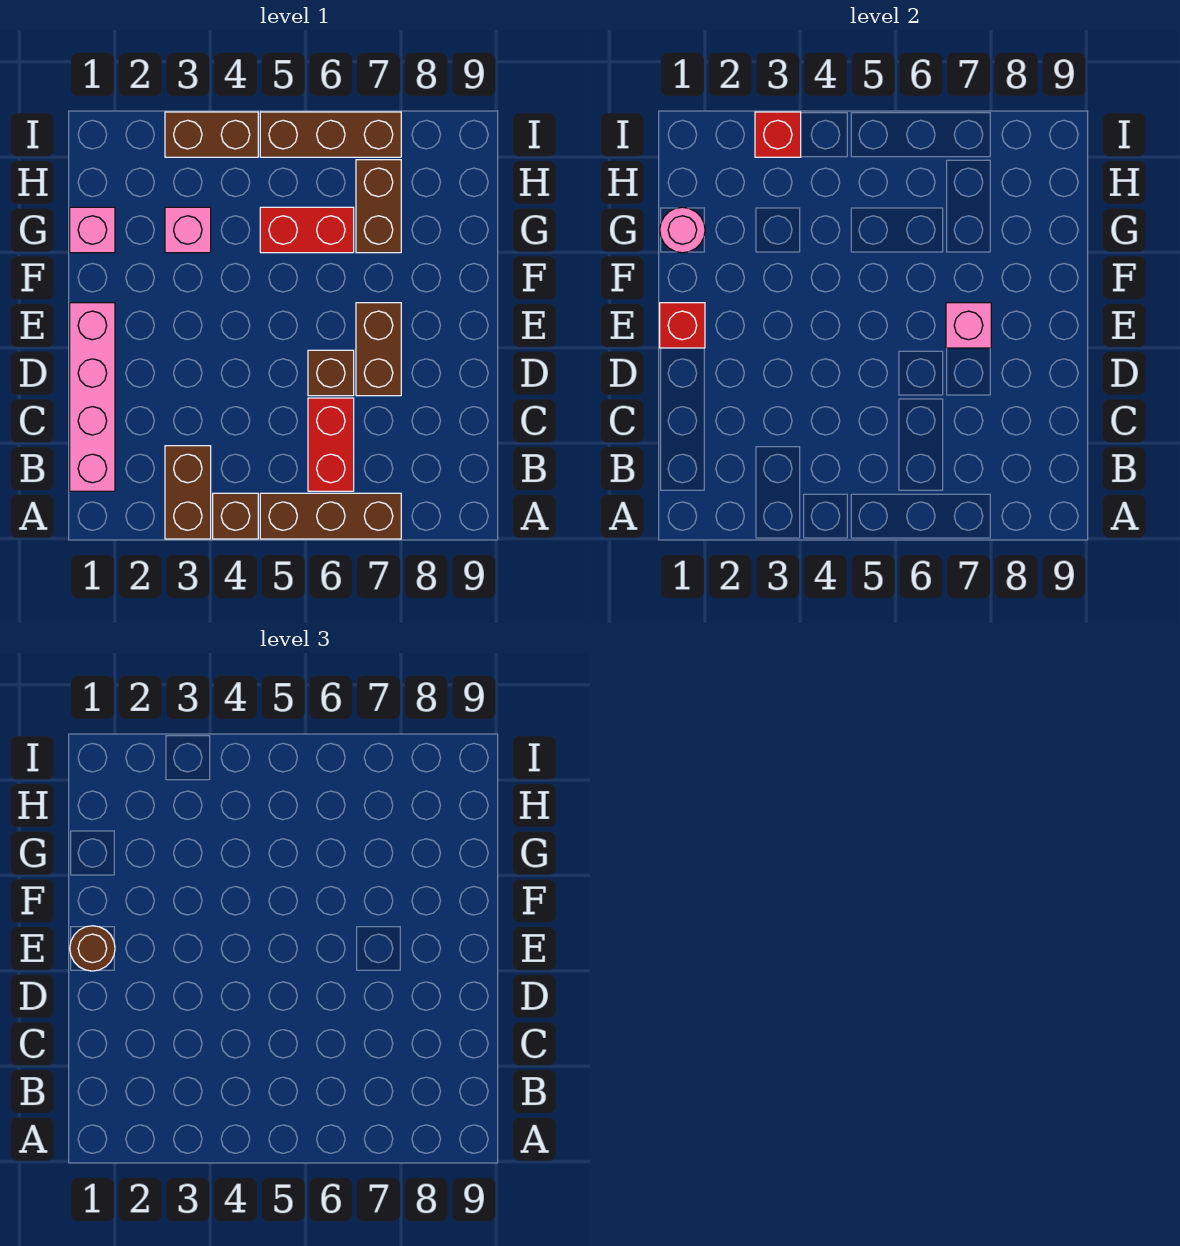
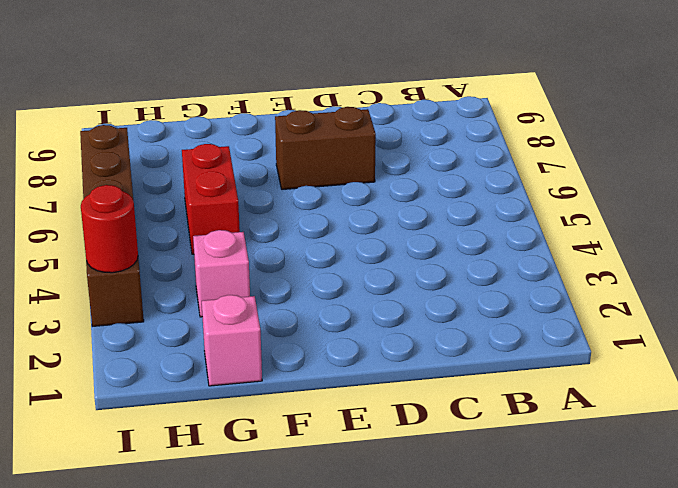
red 1x1 round brick [81,185,138,273] -> red 1x1 brick [755,112,801,157]
none -> brown 1x2 brick [165,446,211,539]
none -> brown 1x1 brick [213,493,258,539]
none -> brown 1x3 brick [260,493,401,539]

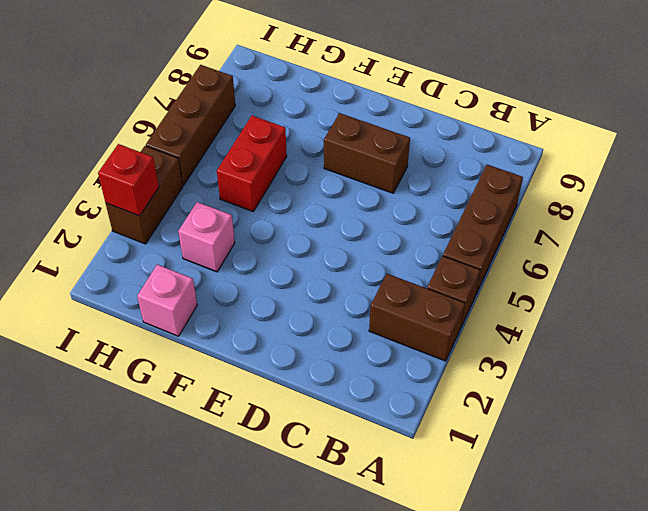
none -> pink 1x4 brick [70,303,115,491]
none -> red 1x2 brick [308,398,354,491]
none -> brown 1x1 brick [308,350,354,396]

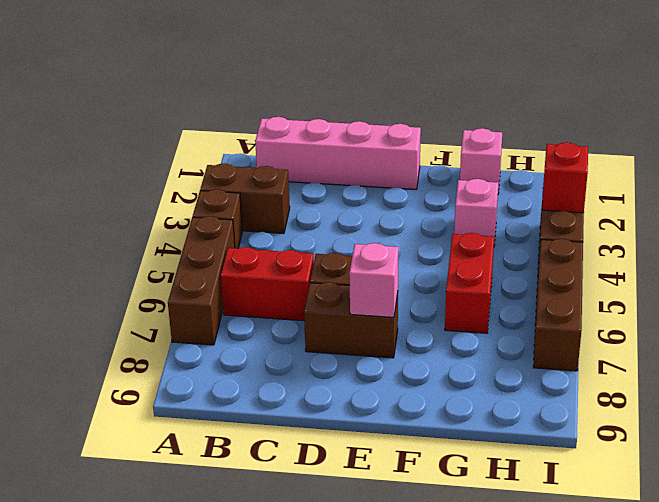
none -> brown 1x2 brick [356,160,401,253]
none -> red 1x1 brick [660,303,705,348]
none -> pink 1x1 round brick [660,207,705,253]

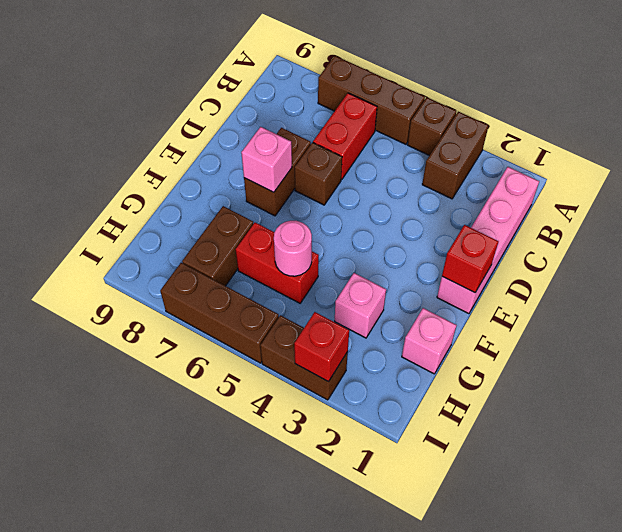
pink 1x1 round brick [274,221,312,276] -> pink 1x1 round brick moved to [660,207,705,253]
none -> brown 1x1 round brick [70,926,115,971]

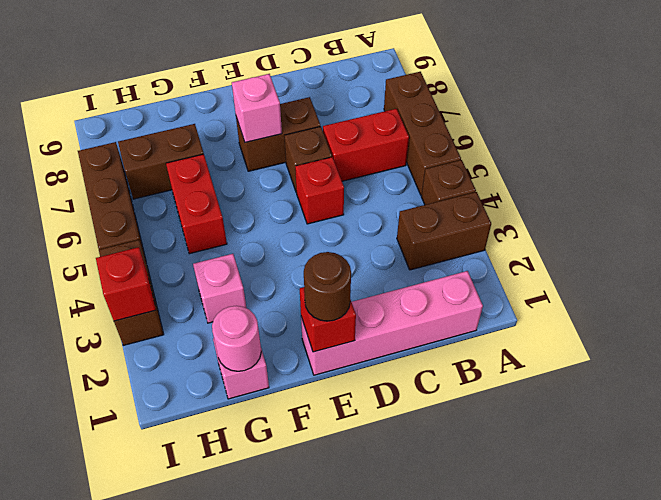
red 1x1 brick [295,157,344,224] -> none

